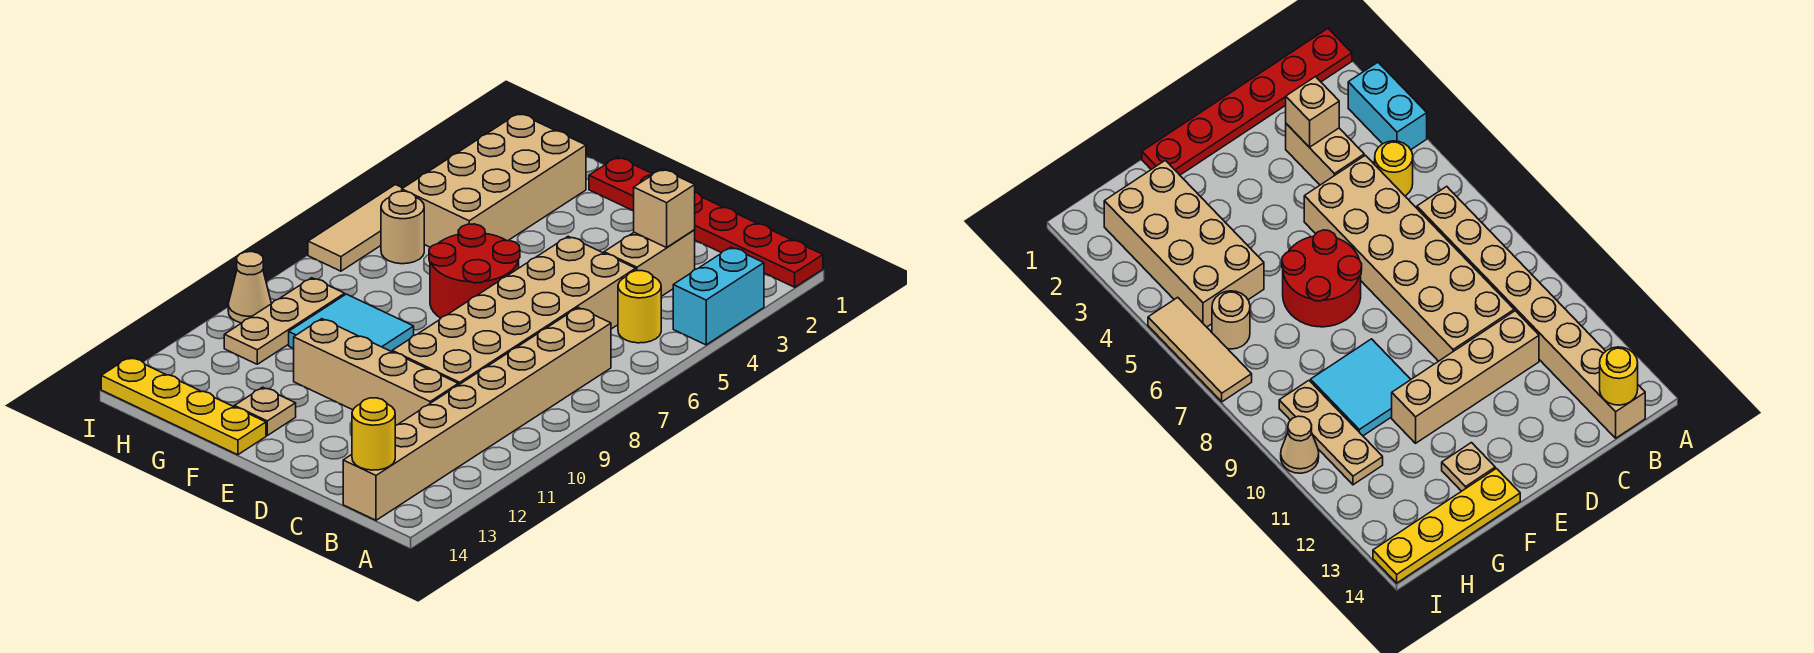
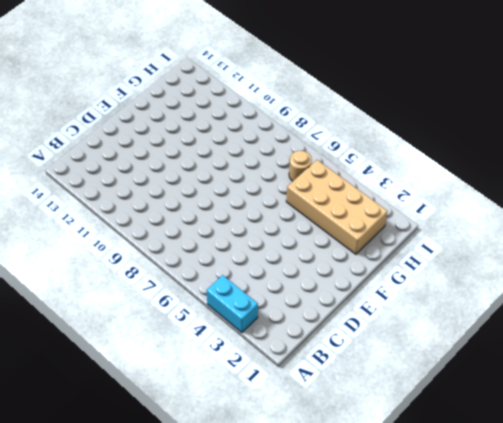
none -> red 1x6 plate [589,157,823,287]
none -> yellow 1x1 round brick [618,271,661,343]
none -> tan 1x8 brick [343,308,611,520]

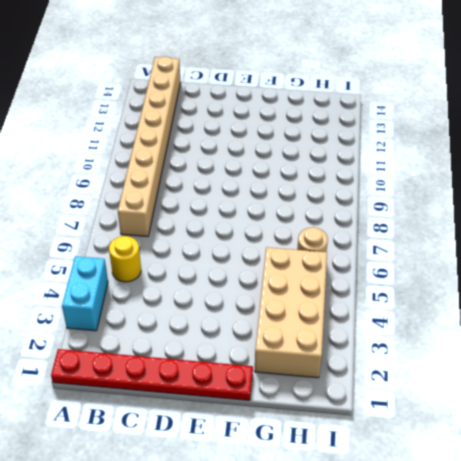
none -> tan 1x2 brick [604,230,695,296]
none -> tan 2x6 brick [392,236,636,385]
none -> tan 1x4 brick [294,319,458,426]

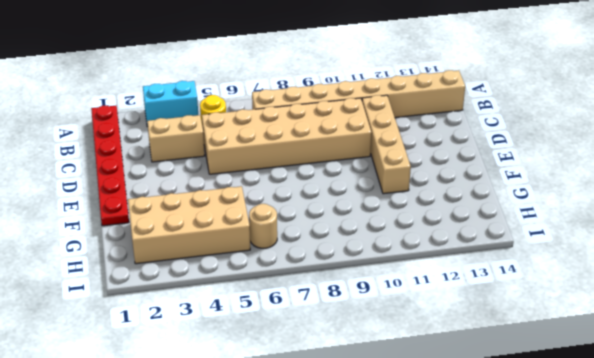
none -> red 2x2 round brick [429,224,520,318]
none -> cyan 2x2 tile [289,294,414,352]
none -> tan 1x1 plate [234,387,296,435]

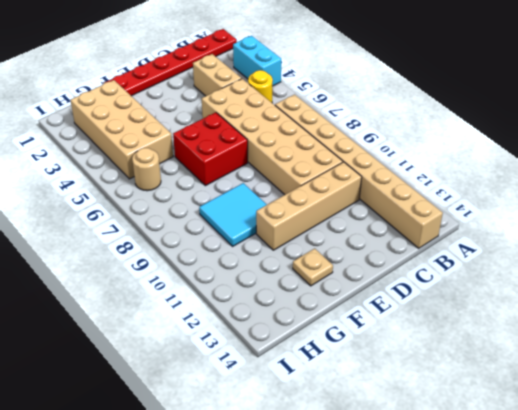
red 2x2 brick [173,112,248,186] -> red 2x2 round brick [429,224,520,318]
none -> yellow 1x4 plate [101,357,266,455]
none -> tan 1x3 plate [224,278,345,364]
none -> tan 1x3 tile [308,185,402,271]

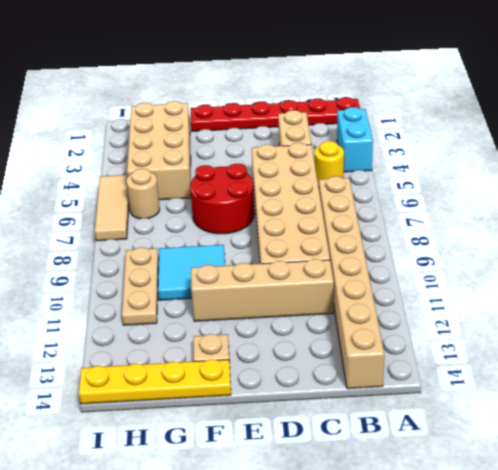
none -> tan 1x1 cone [228,252,271,323]
none -> yellow 1x1 round brick [352,398,395,470]
none -> tan 1x1 brick [634,169,695,248]

